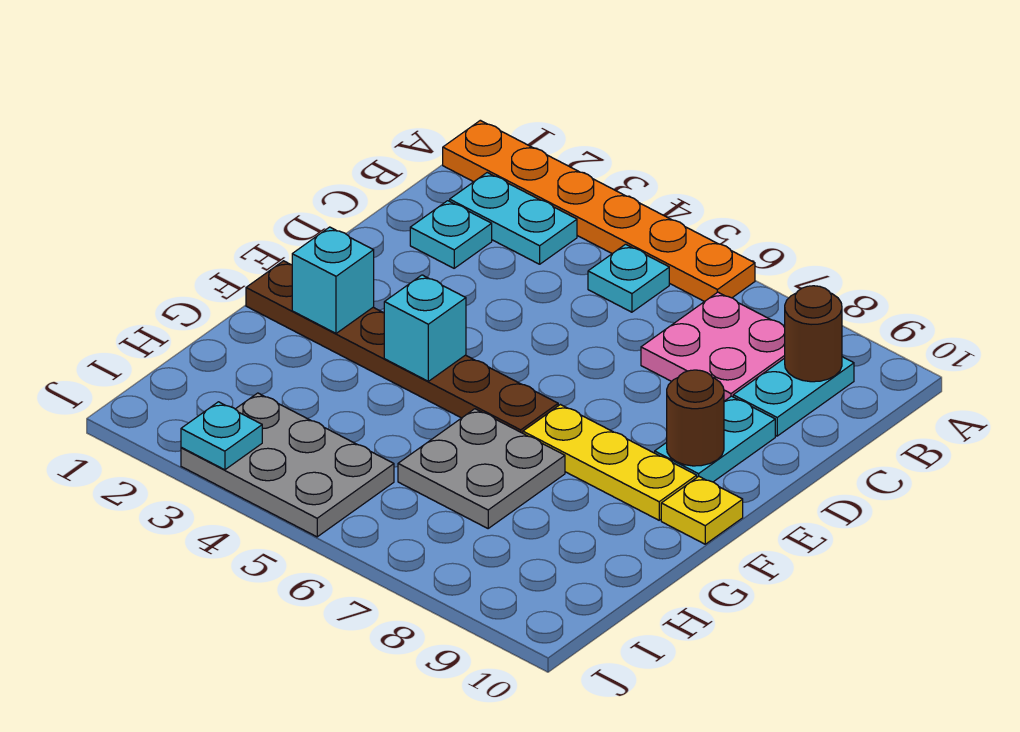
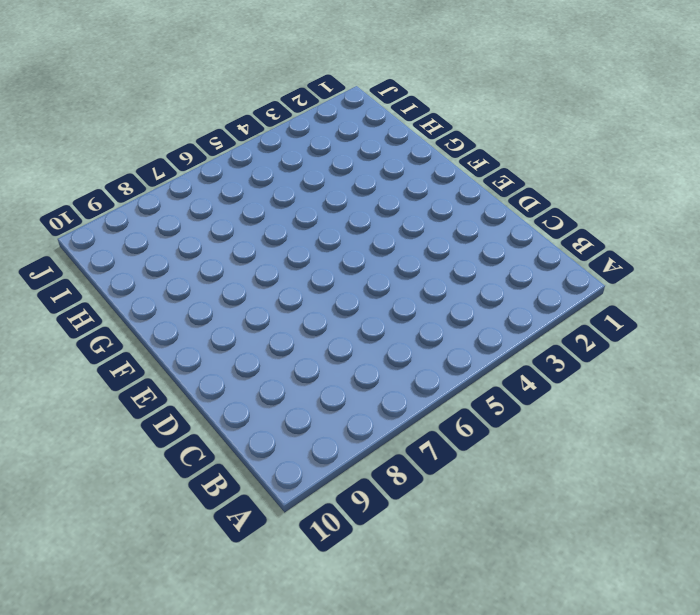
none -> orange 1x6 plate [443,120,755,302]
none -> cyan 1x2 plate [450,173,577,264]
none -> cyan 1x1 plate [588,244,669,312]

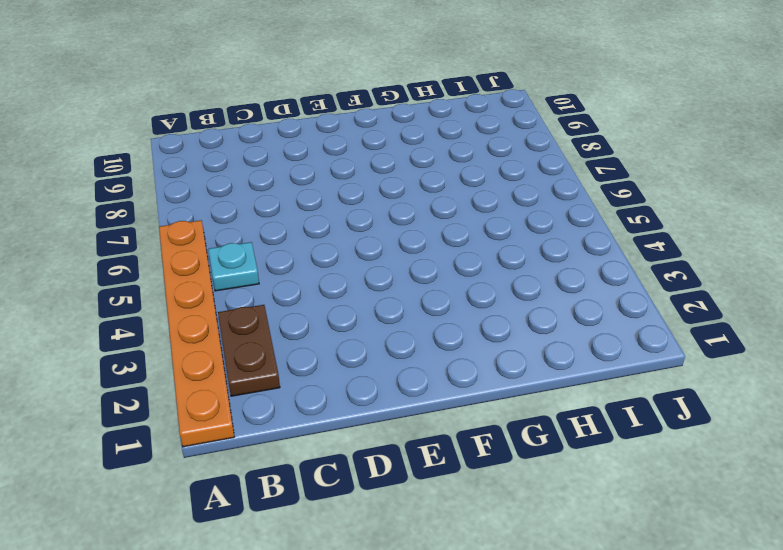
brown 1x2 plate [218,305,280,396] -> cyan 1x2 plate [450,173,577,264]
none -> pink 2x2 plate [641,292,785,401]
none -> cyan 1x2 plate [733,357,854,436]
none -> cyan 1x1 plate [410,201,492,268]

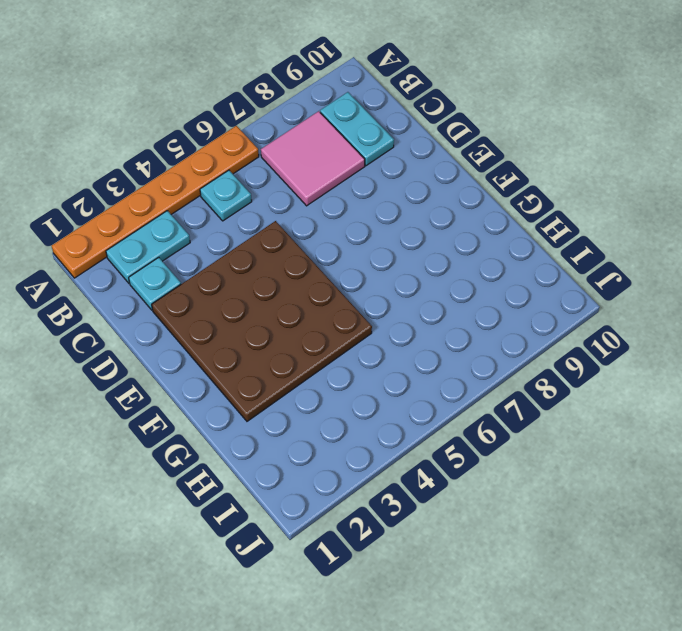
pink 2x2 tile [261,111,365,206] -> pink 2x2 plate [641,292,785,401]
brown 4x4 plate [152,221,372,421] -> brown 1x6 plate [246,261,558,433]
none -> cyan 1x2 plate [655,396,775,482]
none -> yellow 1x3 plate [523,405,697,520]
none -> yellow 1x1 plate [661,477,743,544]

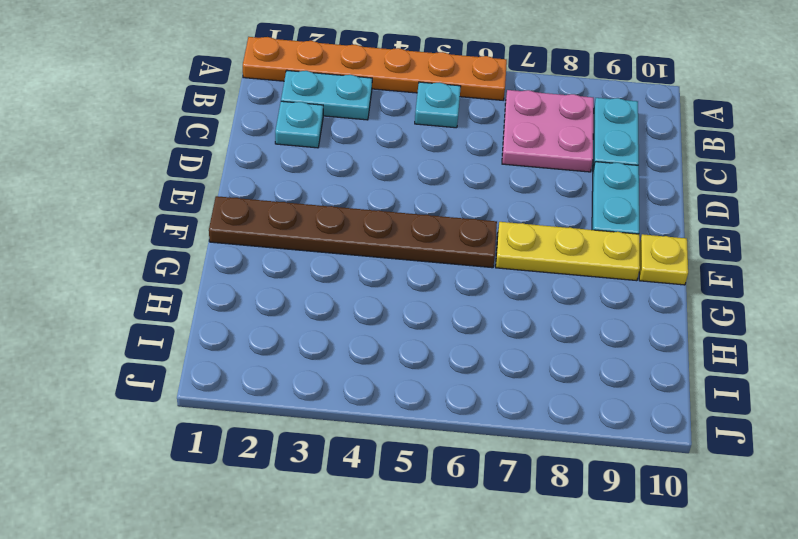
none -> grey 2x2 plate [398,409,565,528]
none -> grey 2x3 plate [181,393,394,537]
none -> brown 1x1 round brick [785,286,842,382]

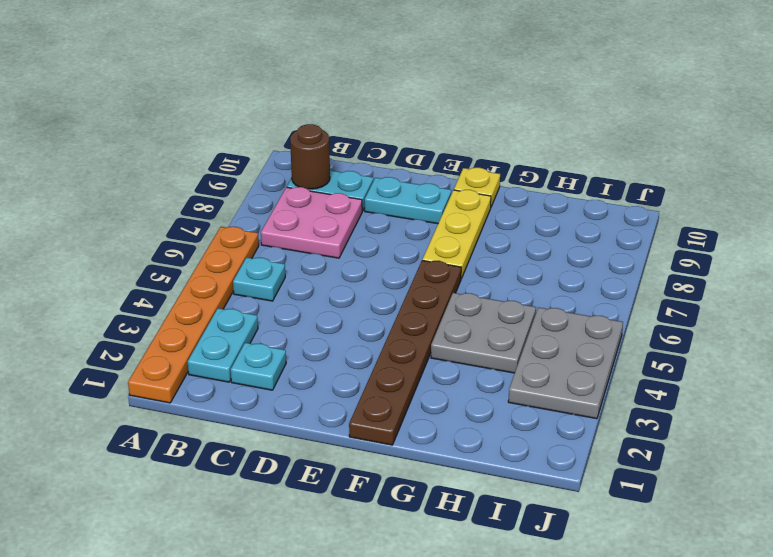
grey 2x2 plate [431,293,536,373] -> grey 2x2 plate moved to [398,409,565,528]
none -> brown 1x1 round brick [667,370,724,466]
none -> cyan 1x1 brick [292,227,374,333]
none -> cyan 1x1 brick [384,275,466,381]

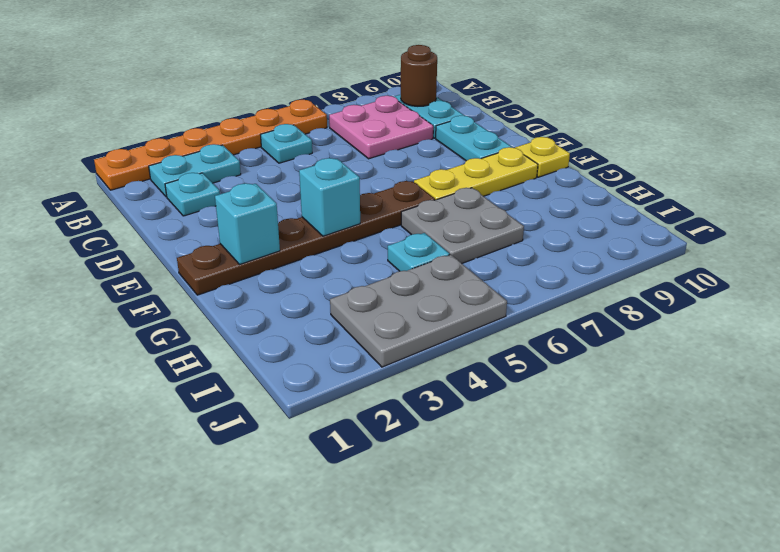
cyan 1x1 plate [388,233,450,271] -> cyan 1x1 plate moved to [181,402,262,470]
none -> brown 1x1 round brick [667,370,724,466]

